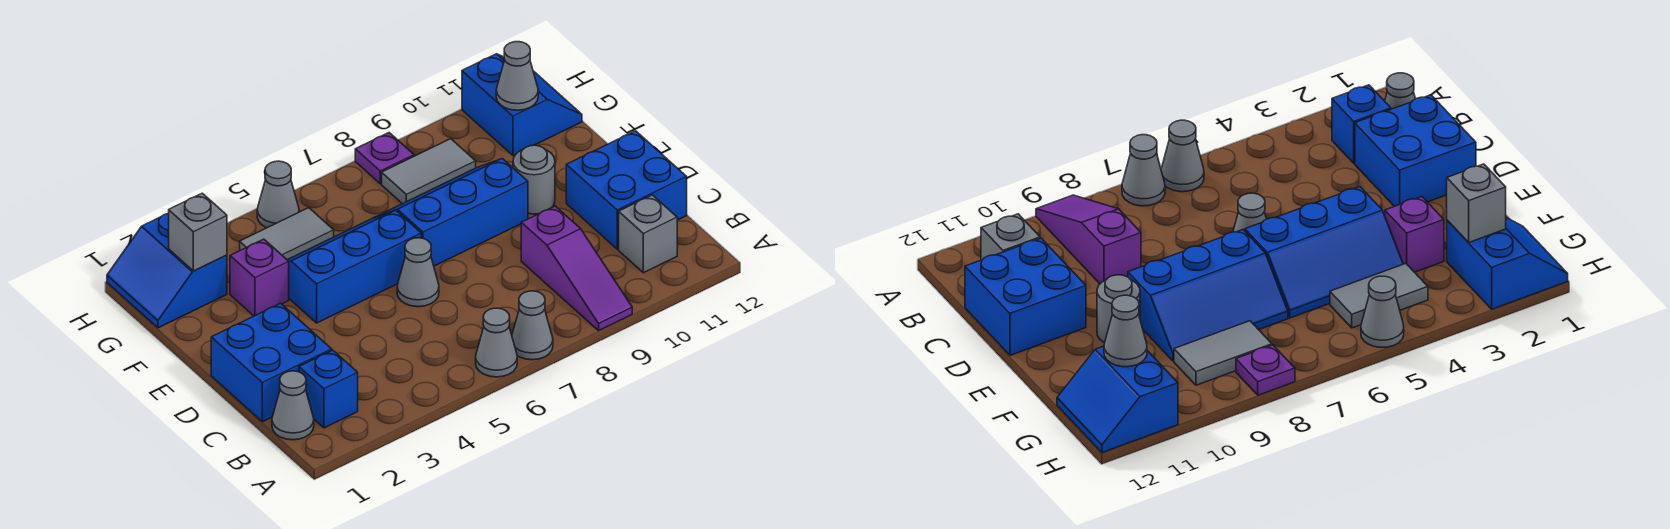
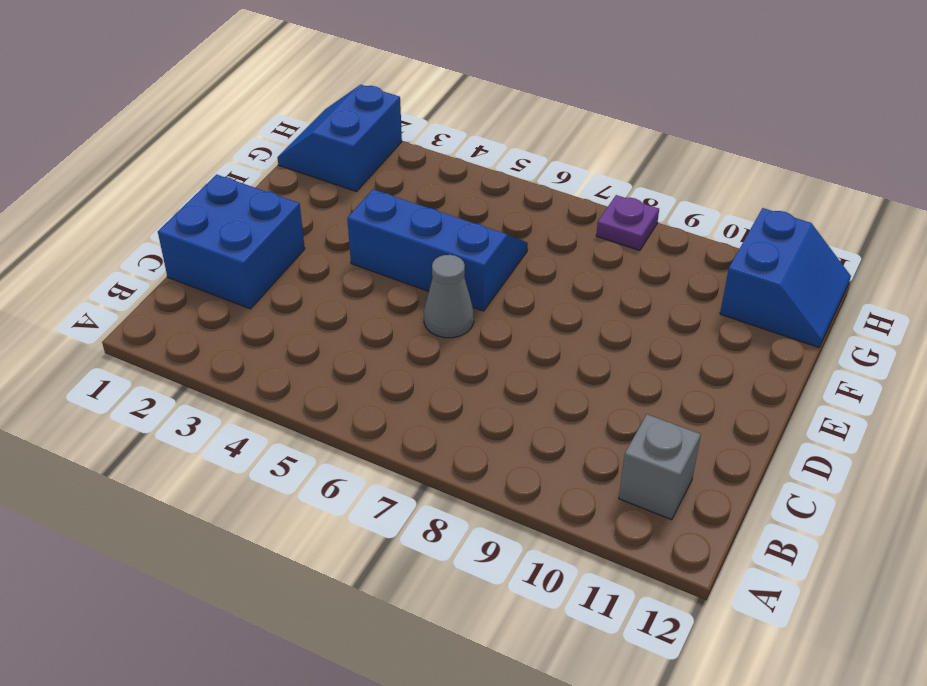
none -> grey 1x1 cone [476,308,517,377]
none -> grey 1x1 cone [512,291,553,360]
none -> purple 1x3 slope [521,206,632,331]

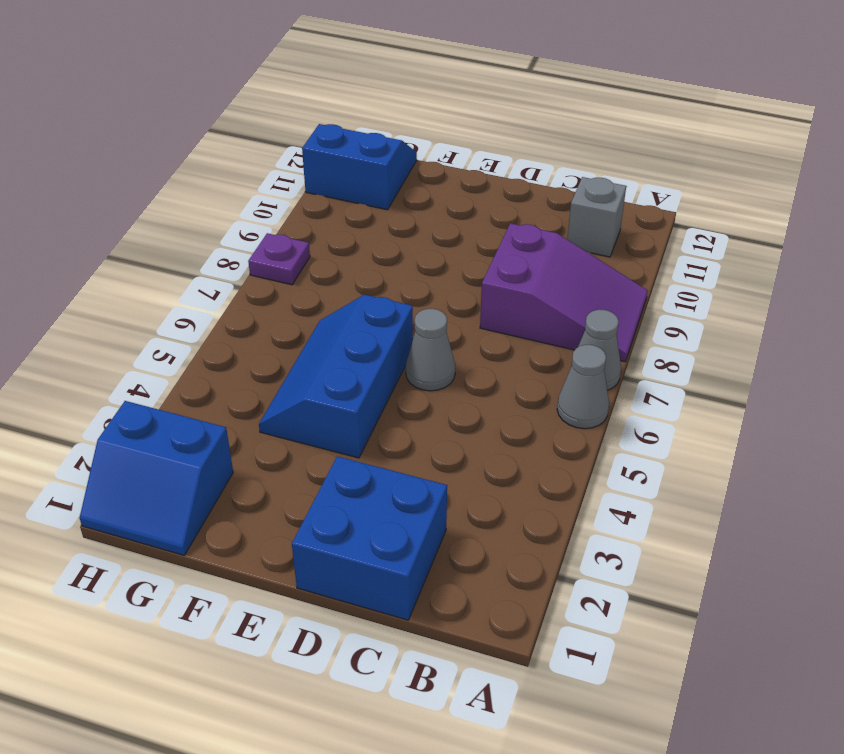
purple 2x3 slope [480,223,648,362] -> purple 1x3 slope [521,206,632,331]
none -> grey 1x1 cone [272,371,314,440]
none -> blue 1x1 brick [299,350,358,428]
none -> blue 2x2 brick [566,131,687,249]

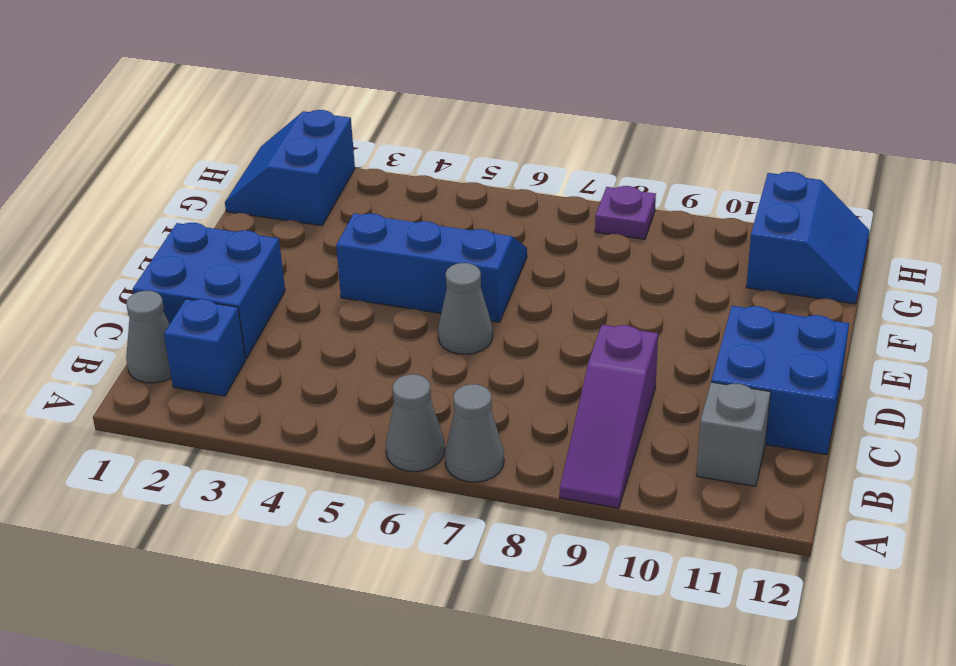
none -> blue 2x3 slope [374,159,528,266]
none -> grey 1x1 round brick [513,145,555,214]
none -> purple 1x1 brick [230,239,289,316]

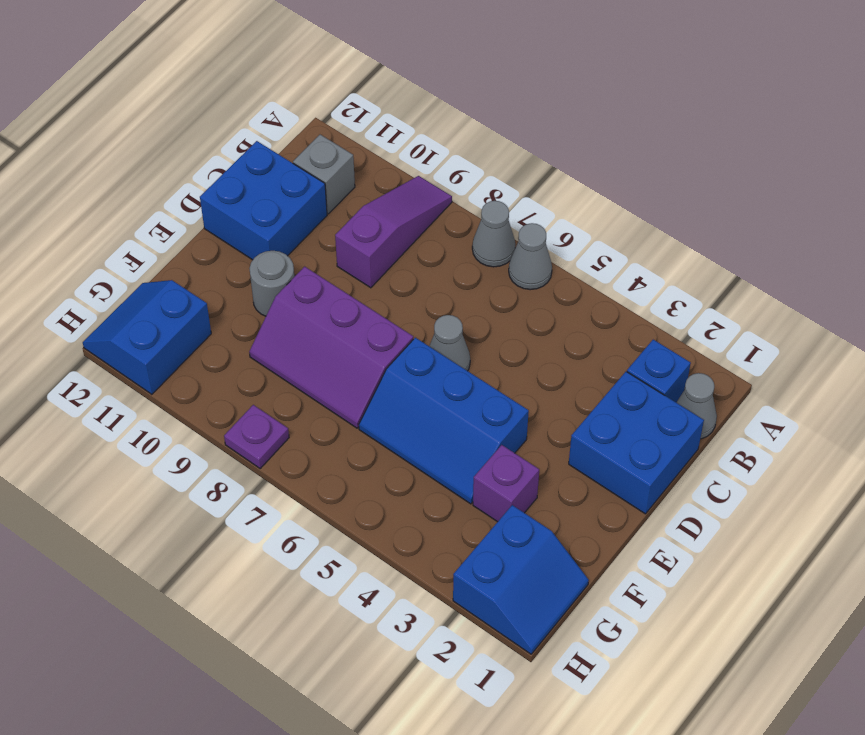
purple 2x3 slope [249,267,413,428] -> blue 2x3 slope [374,159,528,266]
none -> grey 1x2 tile [240,208,334,260]
none -> grey 1x2 tile [382,139,476,204]
none -> grey 1x1 cone [257,161,299,228]

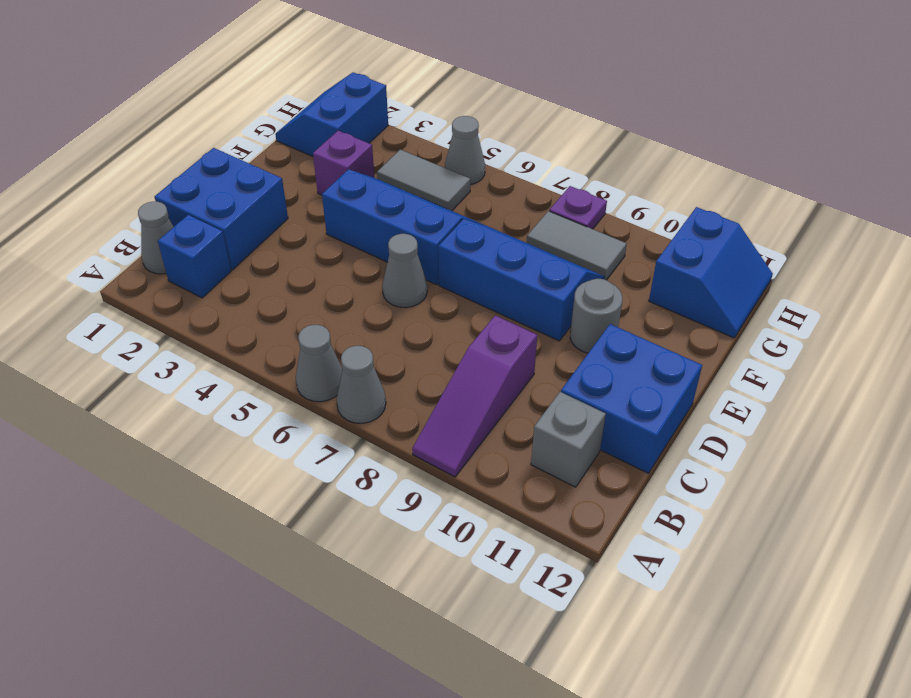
none -> grey 1x1 brick [169,193,227,271]
none -> grey 1x1 cone [496,42,538,110]

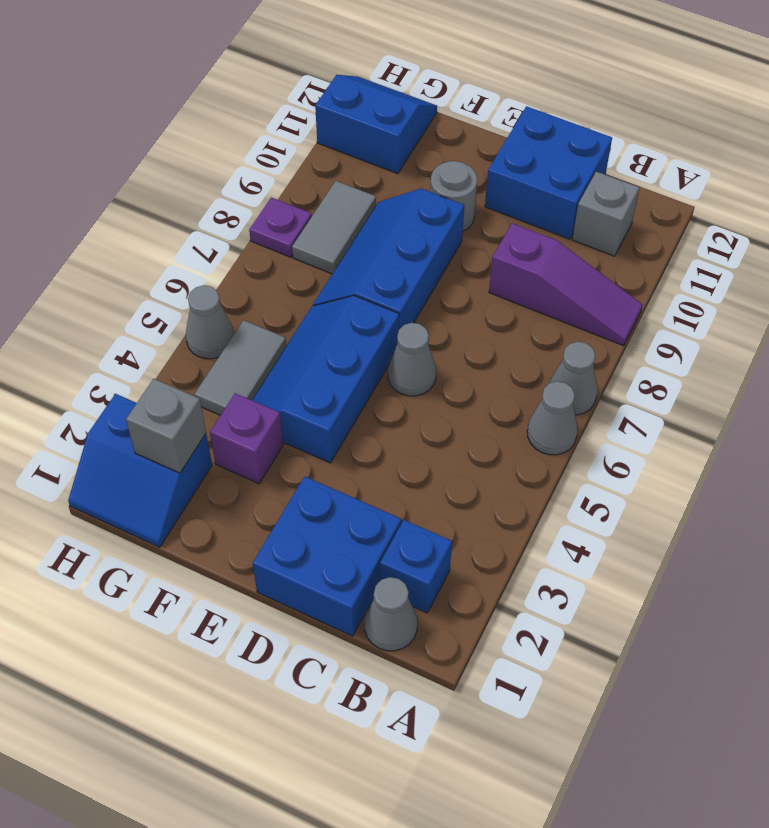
none -> grey 1x1 cone [496,42,538,110]

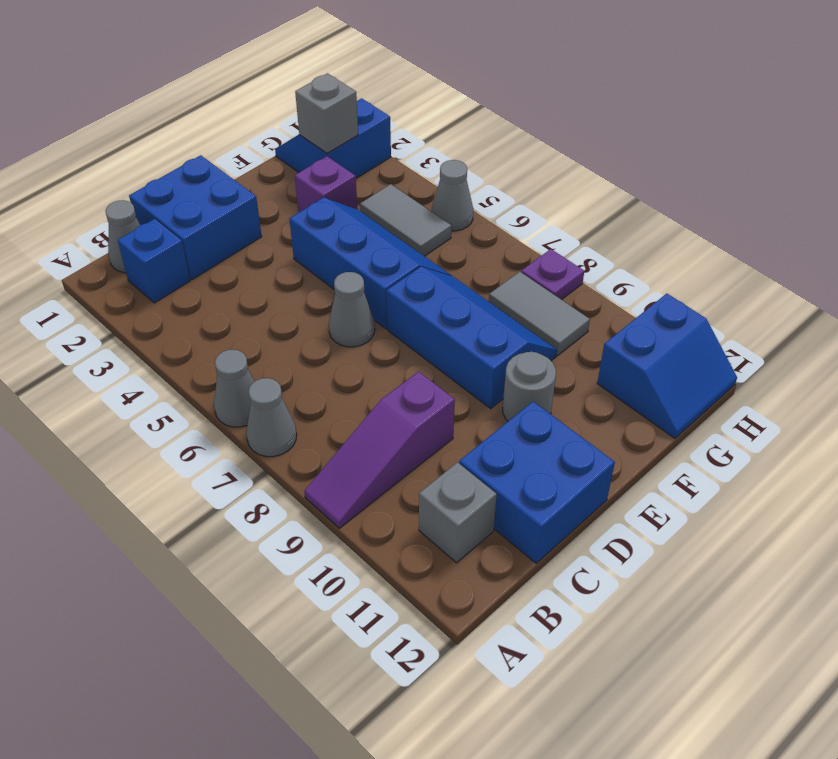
none -> grey 1x1 cone [496,42,538,110]

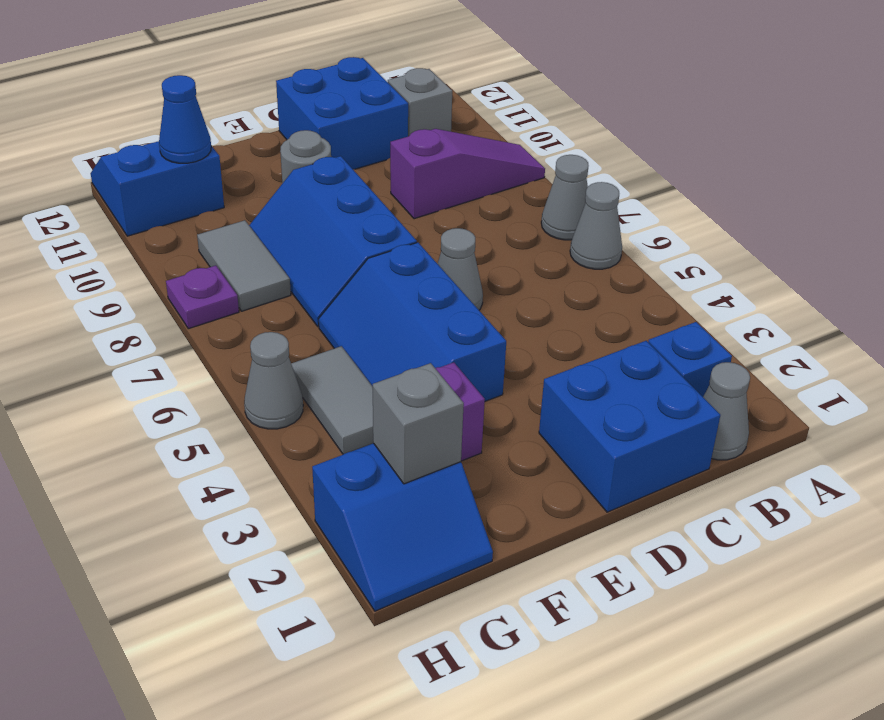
blue 1x1 cone [159,75,211,163] -> grey 1x1 cone [496,42,538,110]

